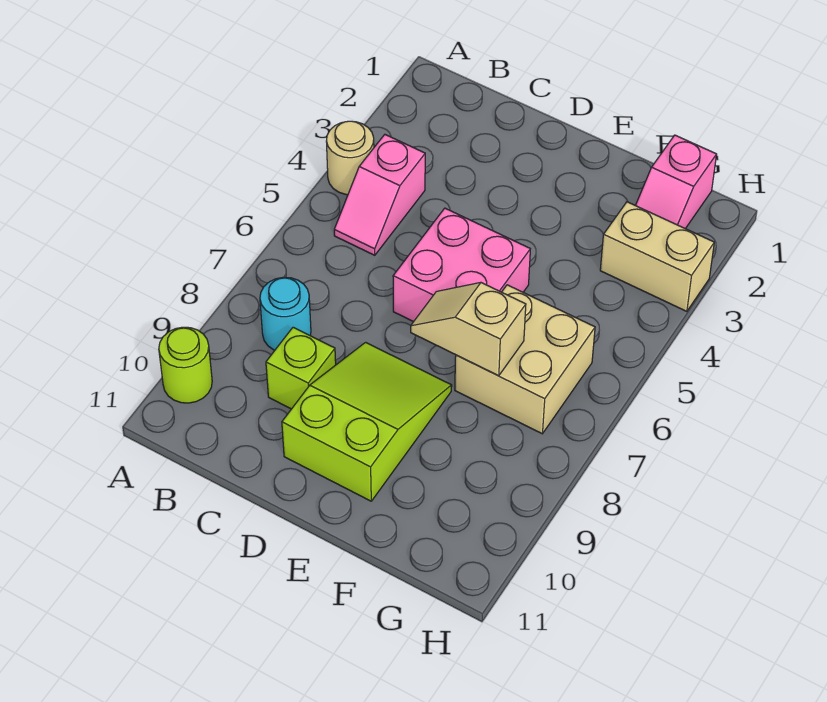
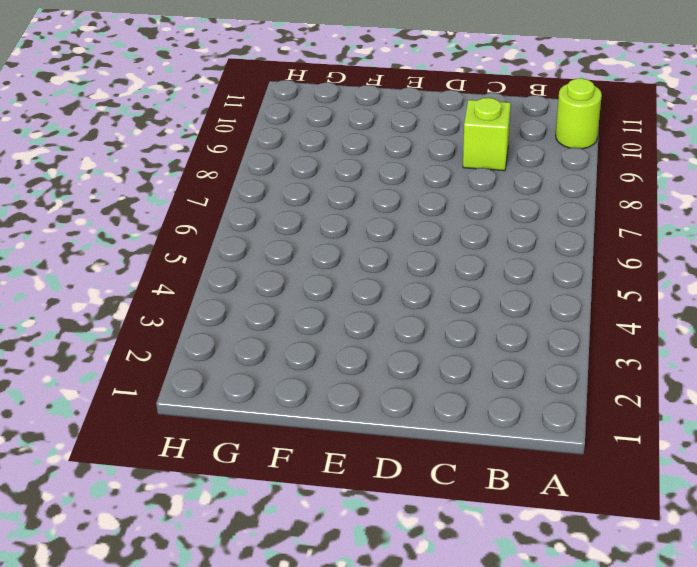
none -> tan 1x1 round brick [326,121,374,195]
none -> pink 1x2 slope [334,135,425,255]

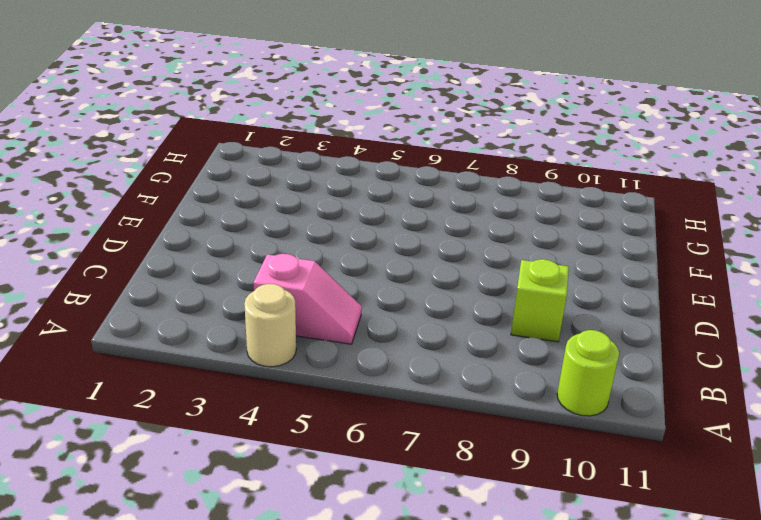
none -> cyan 1x1 round brick [260,277,311,350]
none -> pink 2x2 brick [393,208,530,322]

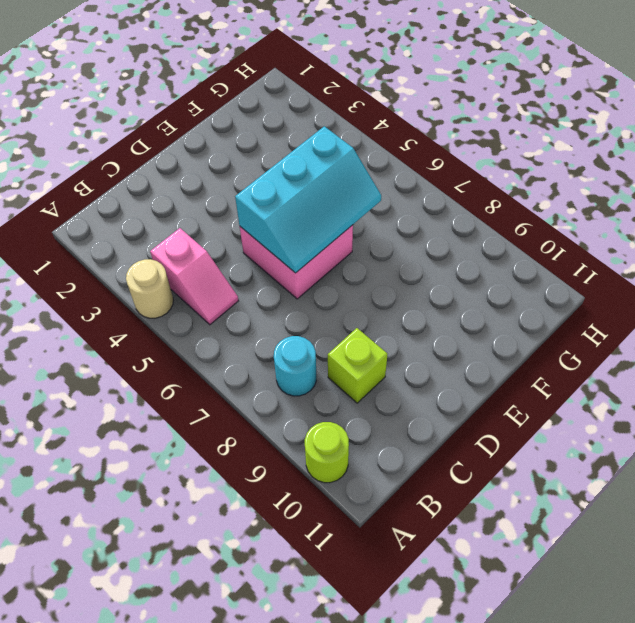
cyan 2x3 slope [235,126,381,273] -> none
none -> lime 2x3 slope [282,342,452,501]
none -> tan 2x2 brick [455,285,595,434]

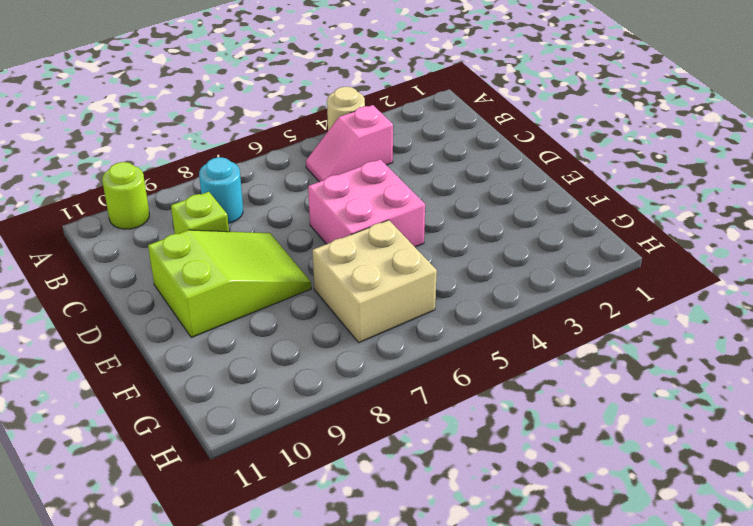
none -> pink 1x2 slope [635,135,717,229]
none -> tan 1x2 brick [600,202,714,311]

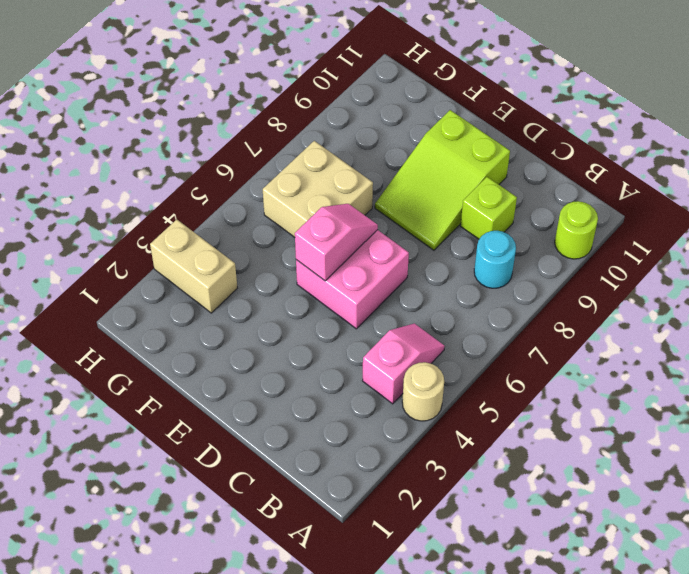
pink 1x2 slope [295,204,378,281] -> pink 1x2 slope moved to [635,135,717,229]
none -> tan 1x2 slope [411,282,526,376]

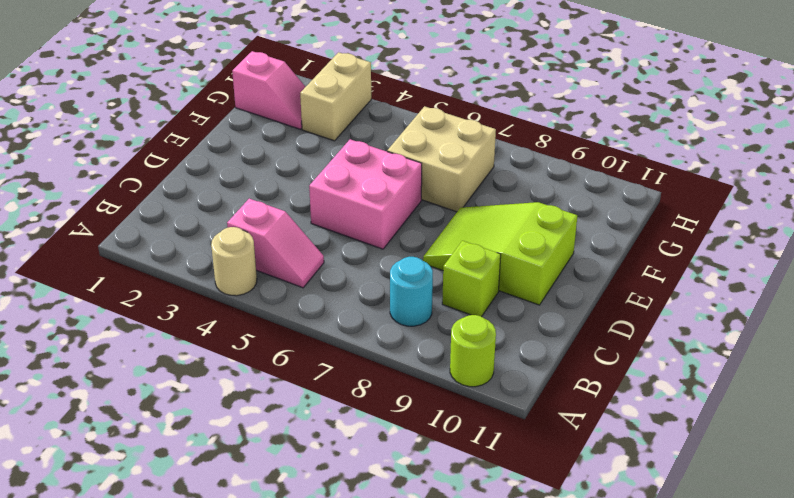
none -> tan 1x2 slope [411,282,526,376]

